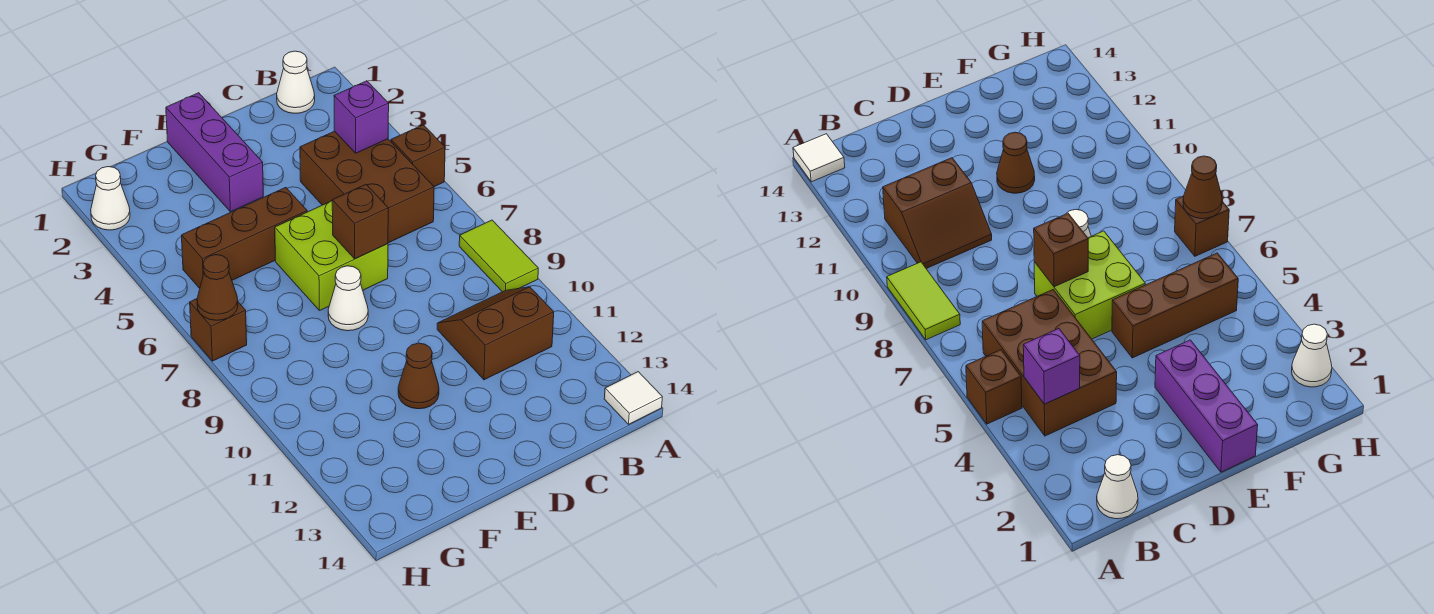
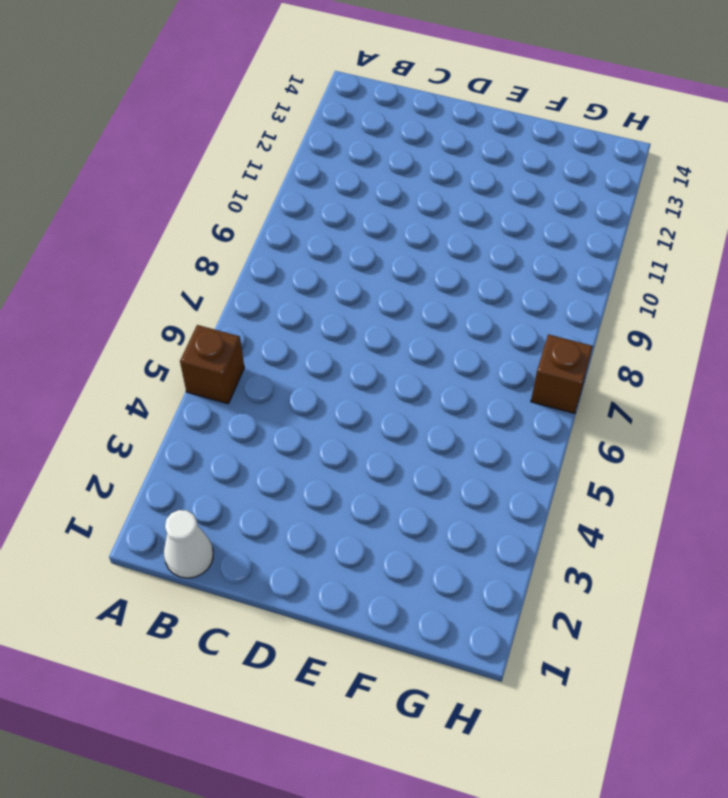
none -> lime 1x2 tile [459,220,538,292]
none -> white 1x1 tile [604,372,662,424]
none -> brown 2x3 brick [300,131,434,243]

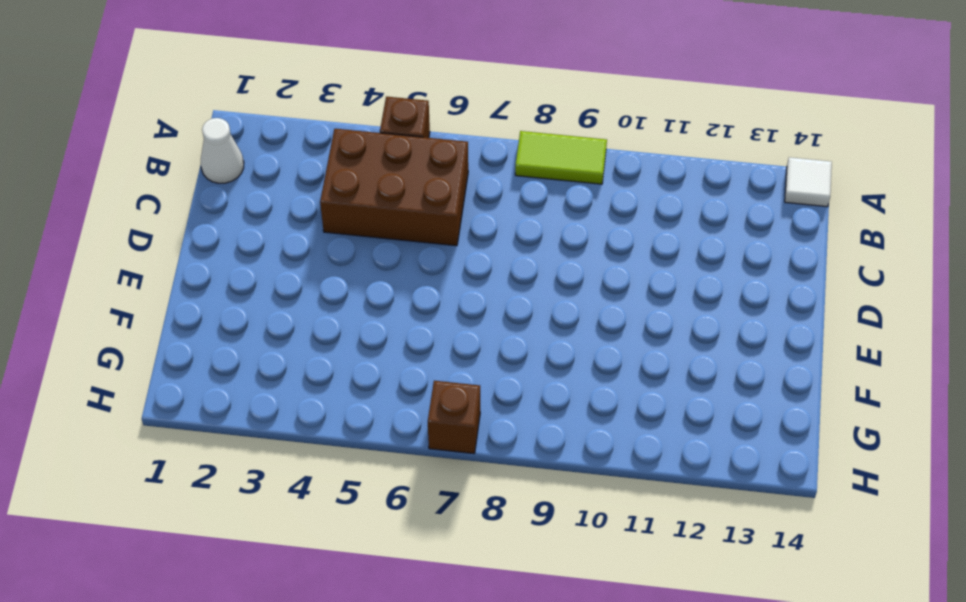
none -> brown 2x2 slope [437,287,554,380]
none -> lime 2x2 brick [275,201,388,311]
none -> purple 1x3 brick [166,93,263,212]

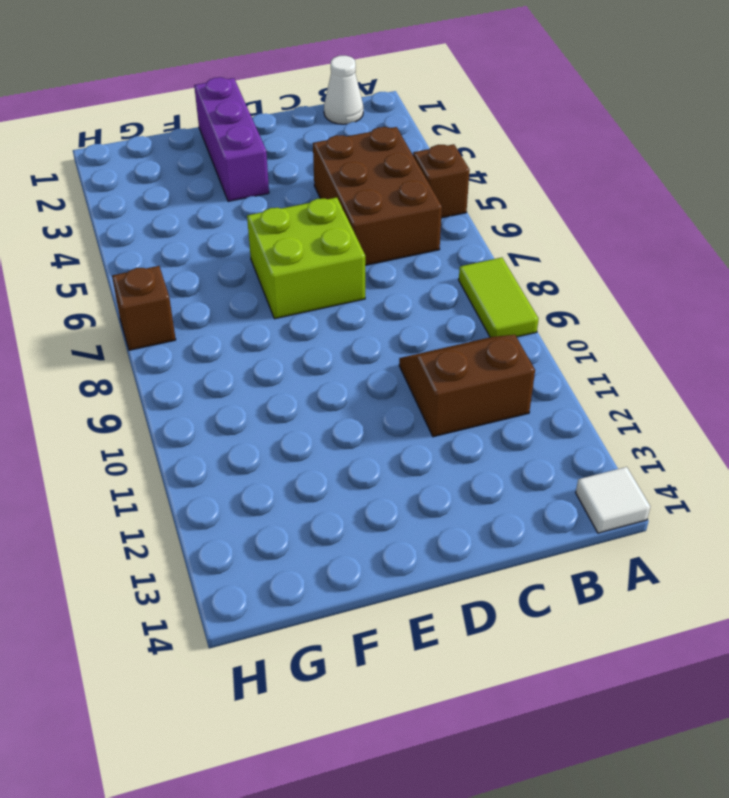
none -> brown 1x3 brick [181,187,307,288]
none -> white 1x1 cone [328,266,368,331]
none -> brown 1x1 cone [398,343,439,409]

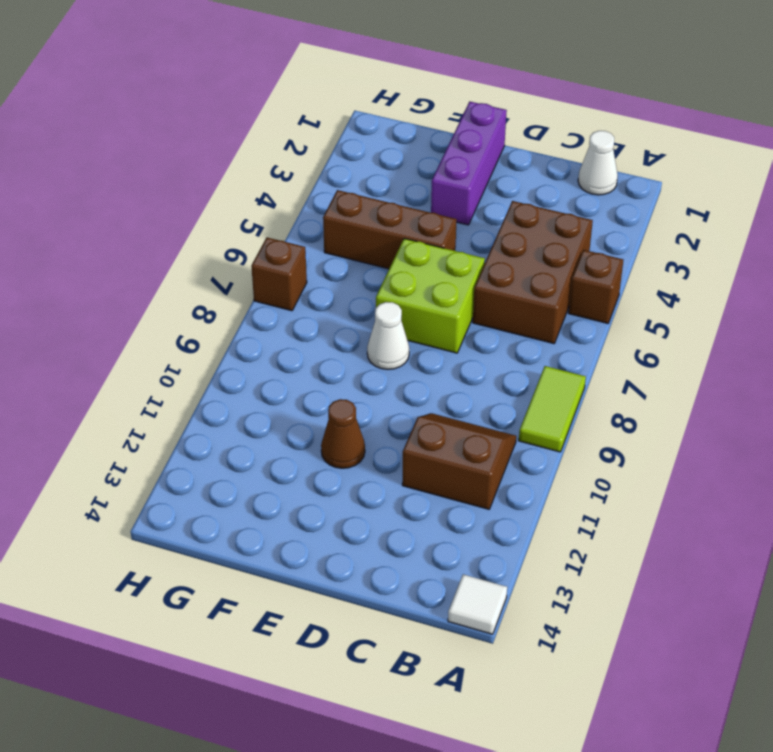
none -> white 1x1 cone [91,167,130,230]
none -> purple 1x1 brick [334,81,389,153]
none -> brown 1x1 brick [332,185,388,259]

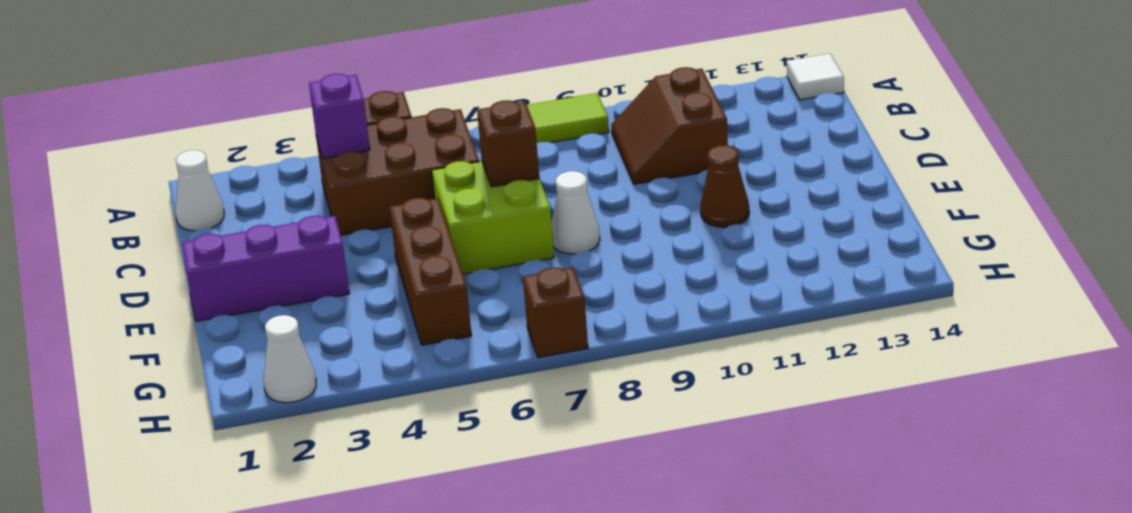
none -> brown 1x1 cone [197,255,238,320]

